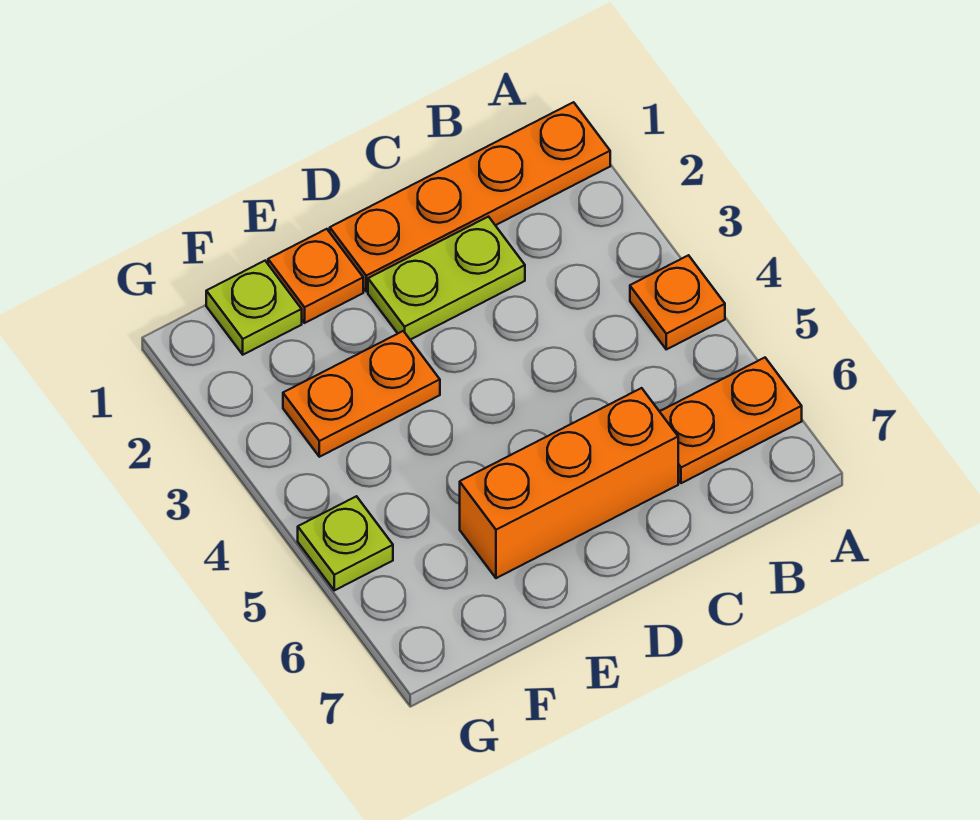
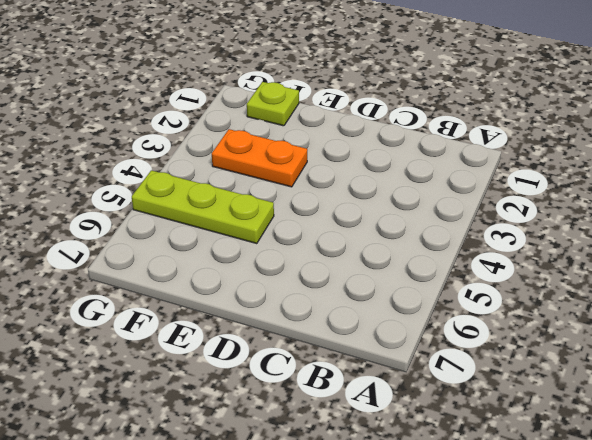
lime 1x3 plate [132,170,274,244] -> lime 1x1 plate [298,496,393,590]
none -> orange 1x4 plate [330,102,610,291]
none -> orange 1x1 plate [630,255,725,349]

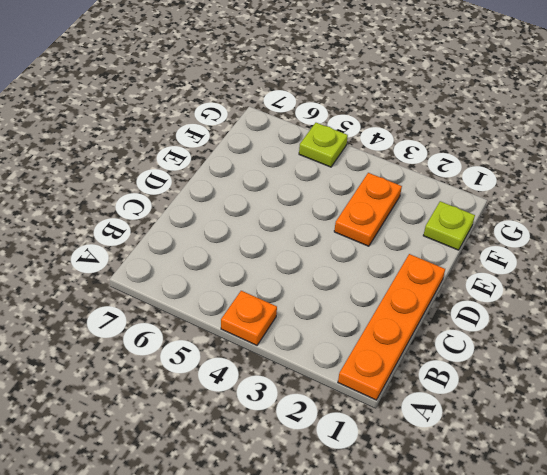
none -> orange 1x2 plate [660,358,802,483]
none -> lime 1x2 plate [368,217,525,340]

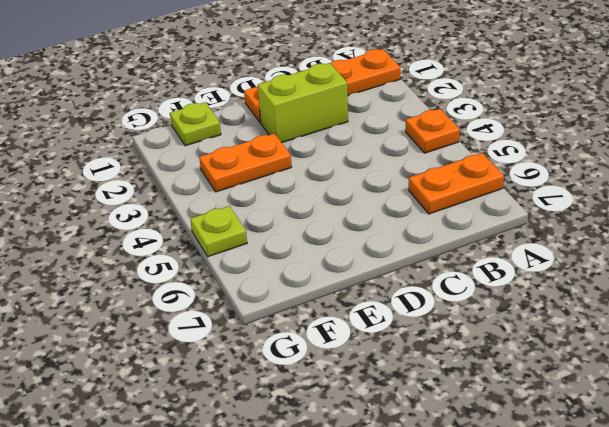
lime 1x2 brick [258,63,348,143] -> lime 1x2 plate [368,217,525,340]
none -> orange 1x3 brick [460,388,678,578]
none -> orange 1x1 plate [268,229,363,323]

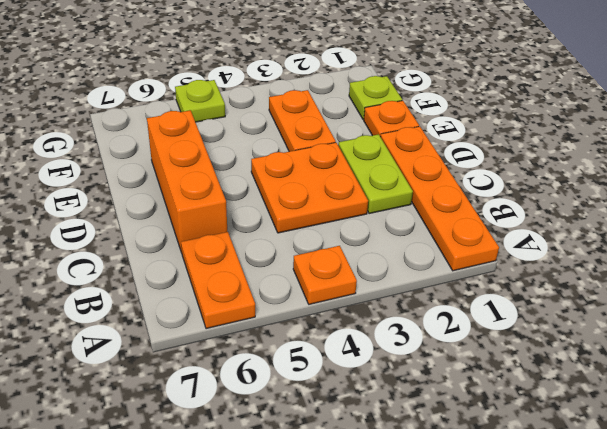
orange 2x2 plate [251,143,368,233] -> none

